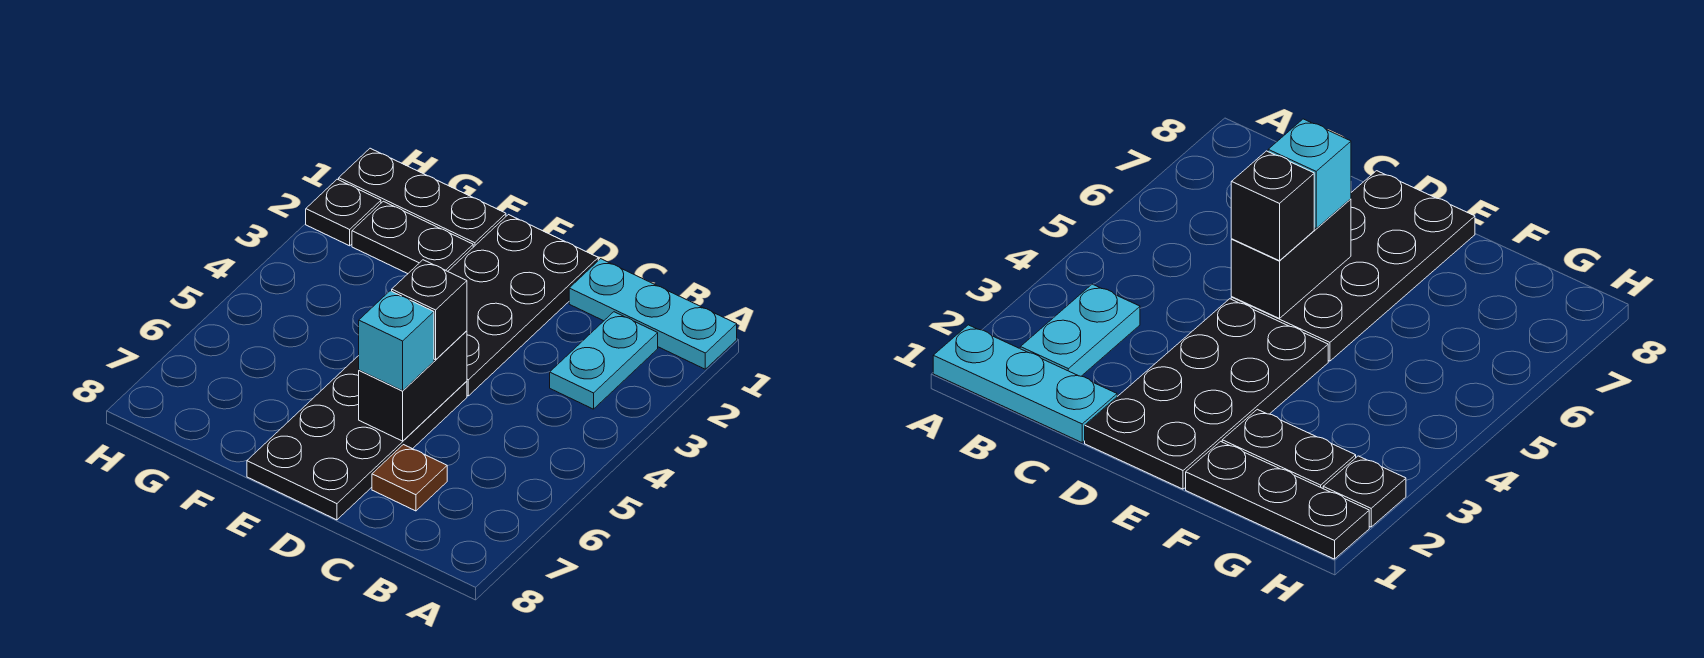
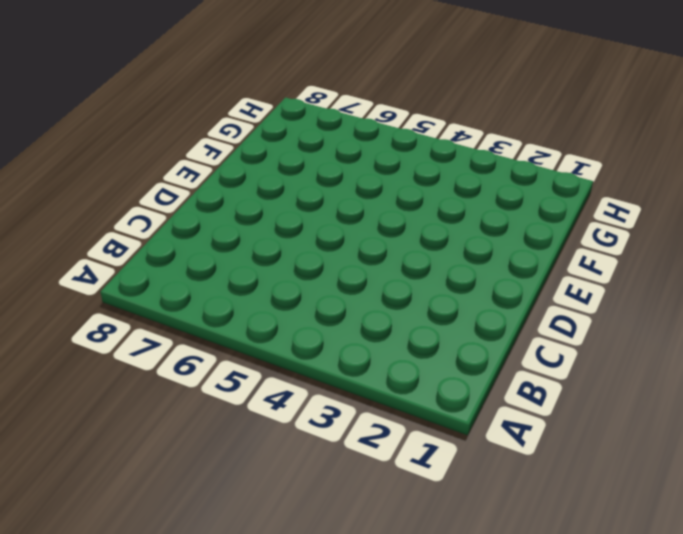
none -> cyan 1x3 plate [569,259,737,369]
none -> cyan 1x2 plate [550,312,658,409]

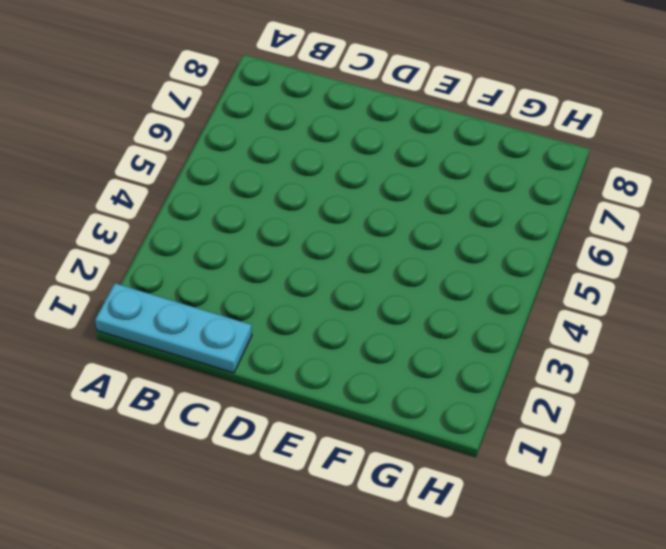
none -> cyan 1x2 plate [550,312,658,409]
none -> brown 1x1 plate [372,445,447,511]

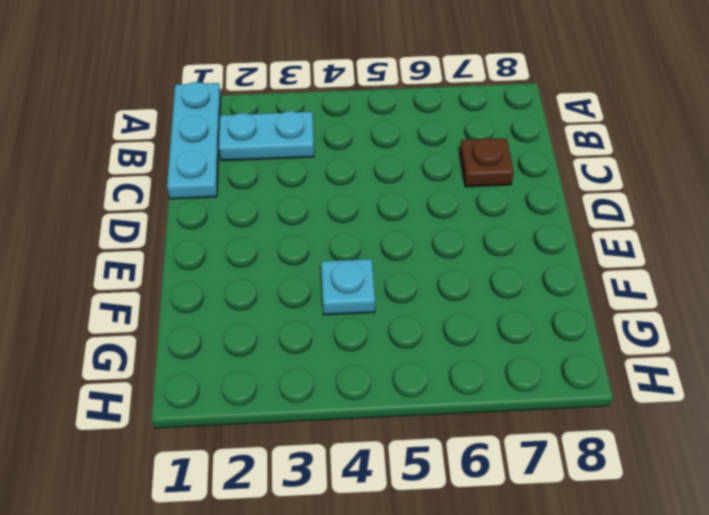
cyan 1x1 plate [321,259,375,315] -> none
none -> black 2x4 plate [448,215,598,396]
none -> black 2x4 plate [247,356,467,520]

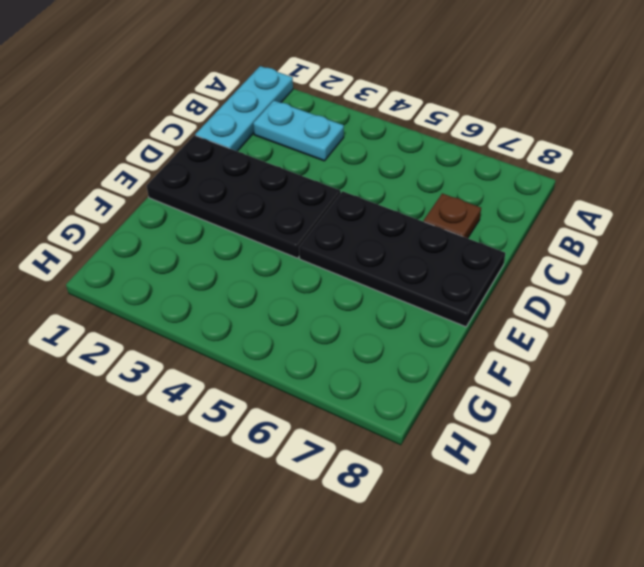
none -> black 1x3 plate [339,148,506,247]
none -> black 1x2 plate [352,201,473,274]

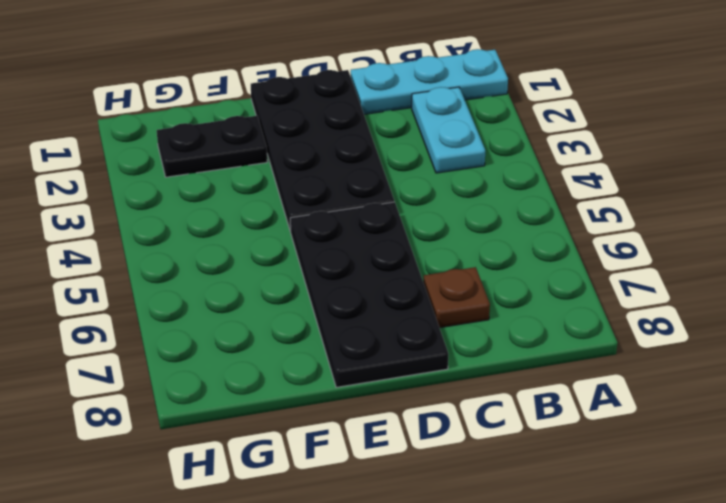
none -> black 1x3 plate [339,148,506,247]
none -> black 1x1 plate [306,179,381,246]

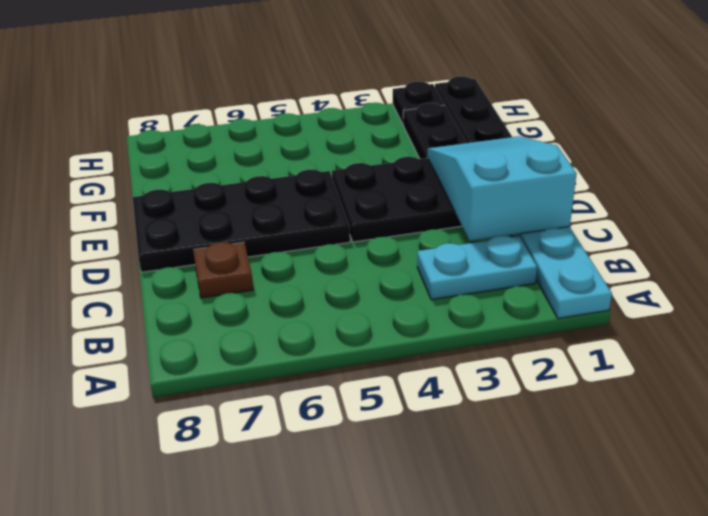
cyan 2x3 slope [427,136,577,241] -> none
none -> black 1x2 brick [359,331,467,441]
none -> black 1x1 brick [392,260,467,360]

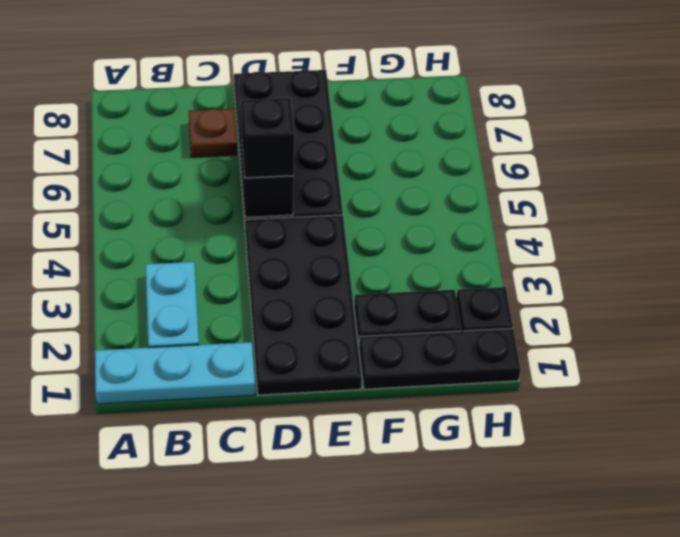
none -> cyan 1x1 brick [359,291,434,391]

